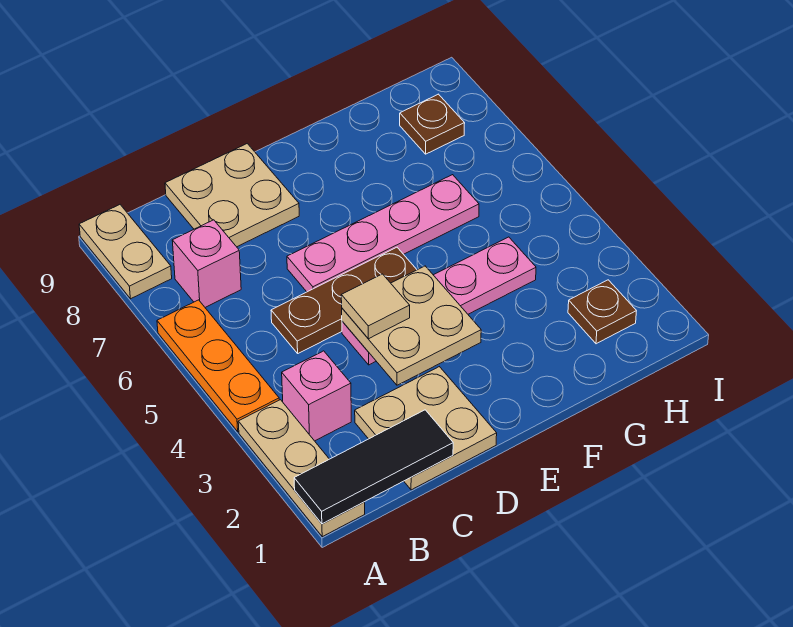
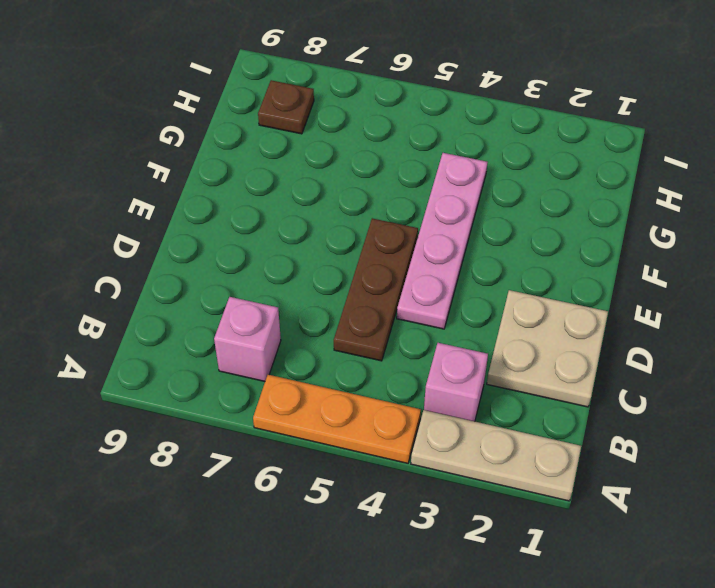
none -> tan 1x2 plate [79,205,172,299]
none -> tan 2x2 plate [165,144,299,247]
none -> pink 1x4 plate [287,175,479,292]

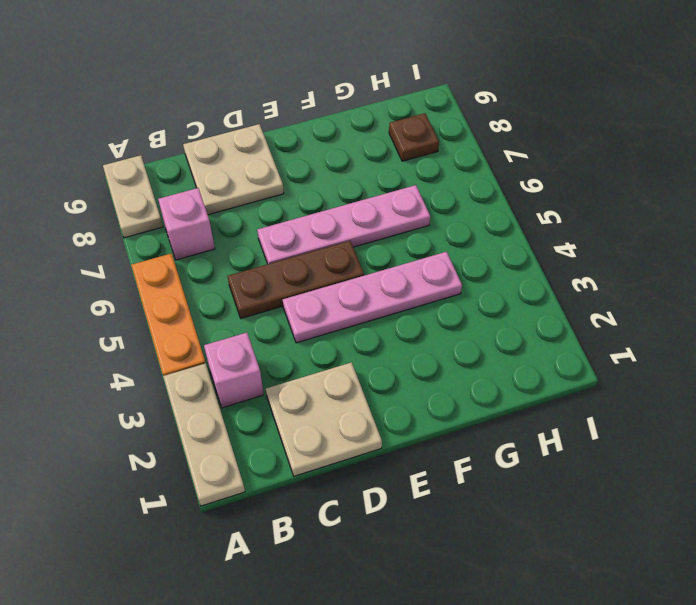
none -> brown 1x1 plate [568,280,636,344]
none -> black 1x3 tile [294,410,453,524]
none -> tan 2x2 plate [342,266,481,385]

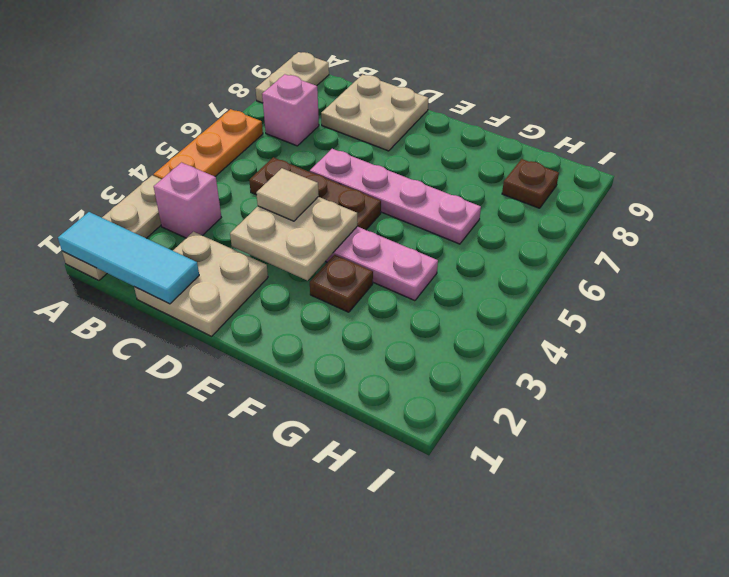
cyan 1x3 tile [58,212,199,304] -> black 1x3 tile [294,410,453,524]
brown 1x1 plate [310,255,373,312] -> brown 1x1 plate moved to [568,280,636,344]

